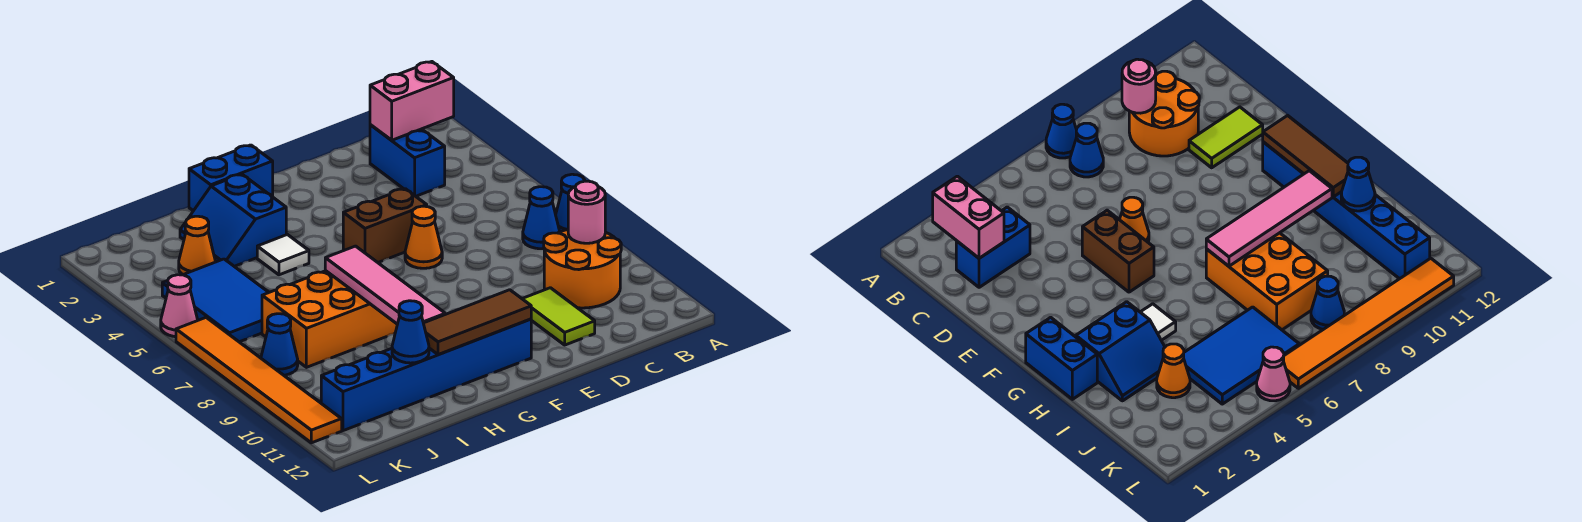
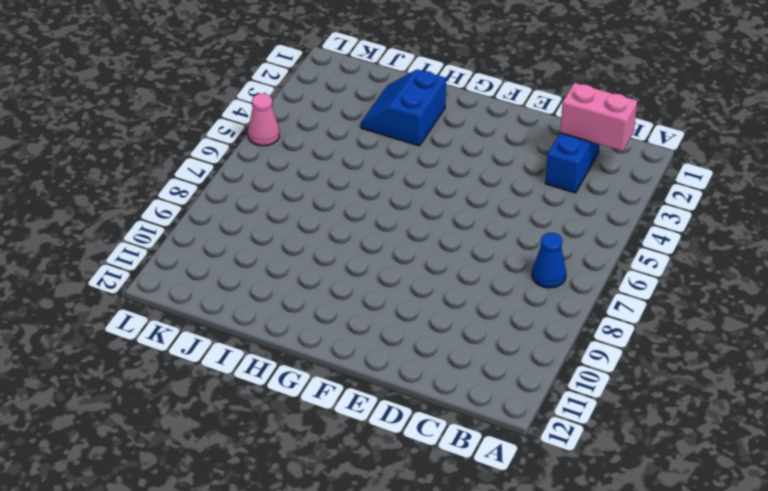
none -> blue 1x1 cone [556,174,585,232]
none -> orange 2x2 round brick [544,230,621,308]
none -> lime 1x2 tile [522,288,595,345]

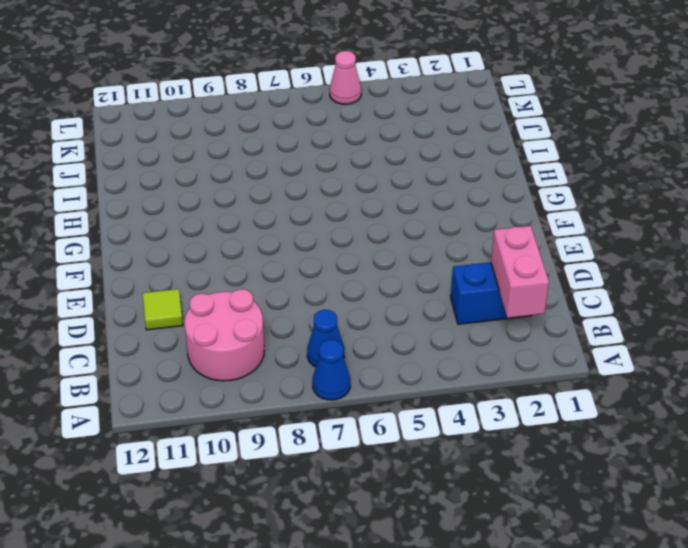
pink 2x2 round brick [185,289,264,381] -> orange 2x2 round brick [544,230,621,308]
lime 1x1 tile [143,289,183,330] -> lime 1x2 tile [522,288,595,345]
none -> brown 1x2 brick [343,189,427,262]
none -> orange 1x1 cone [405,206,442,268]
none -> blue 1x6 brick [321,319,531,431]

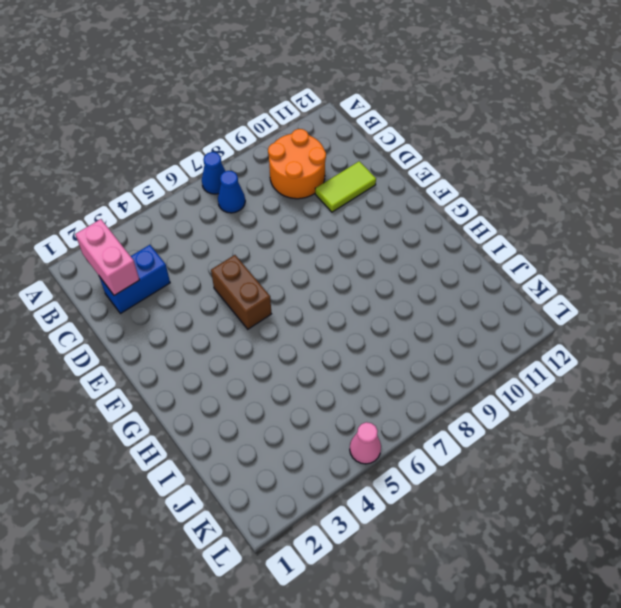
none -> orange 1x1 cone [405,206,442,268]
none -> blue 1x6 brick [321,319,531,431]
none -> blue 1x2 brick [189,145,273,211]

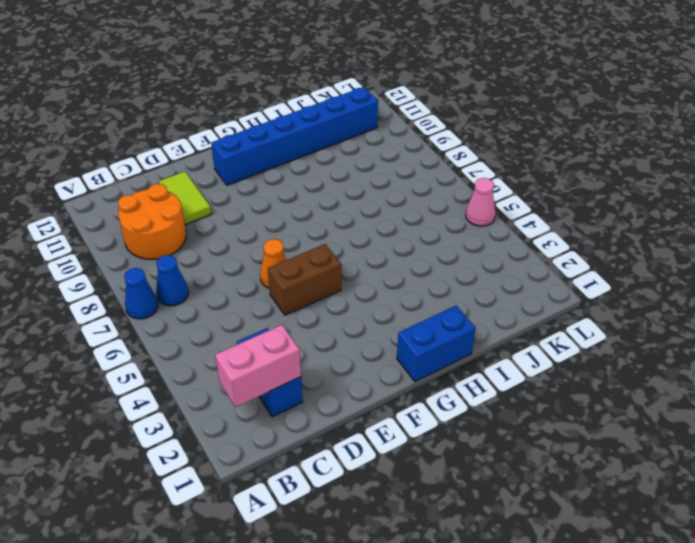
none -> blue 2x2 slope [180,174,286,266]
none -> white 1x1 tile [257,235,309,275]
none -> orange 2x3 brick [262,271,397,367]

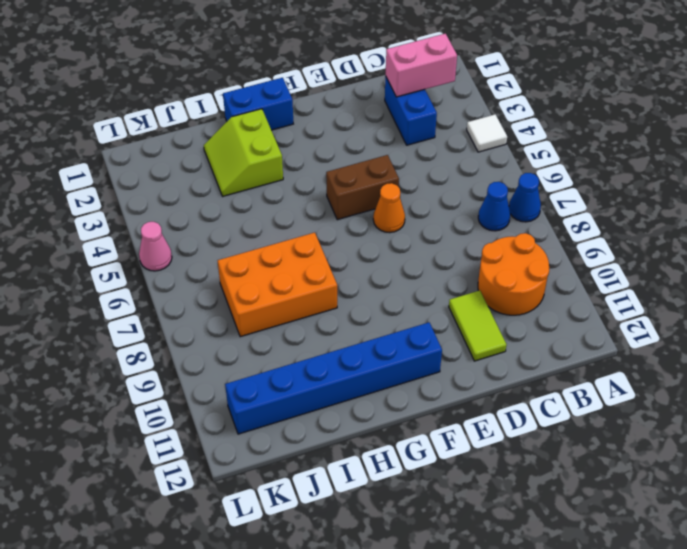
white 1x1 tile [467,114,507,152] -> white 1x1 tile moved to [257,235,309,275]
lime 2x2 slope [204,109,283,196] -> blue 2x2 slope [180,174,286,266]
none -> orange 1x1 cone [179,216,216,275]
none -> blue 2x3 tile [162,259,269,342]
none -> blue 1x1 cone [261,314,298,375]

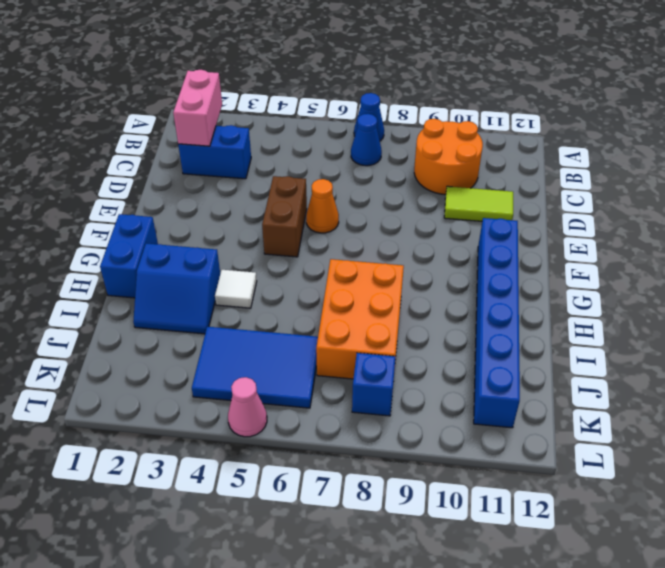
blue 1x1 brick [352,353,396,416] -> blue 1x1 cone [261,314,298,375]
none -> orange 1x1 cone [179,216,216,275]
none -> orange 1x6 tile [176,318,342,443]
none -> pink 1x1 round brick [568,181,605,243]

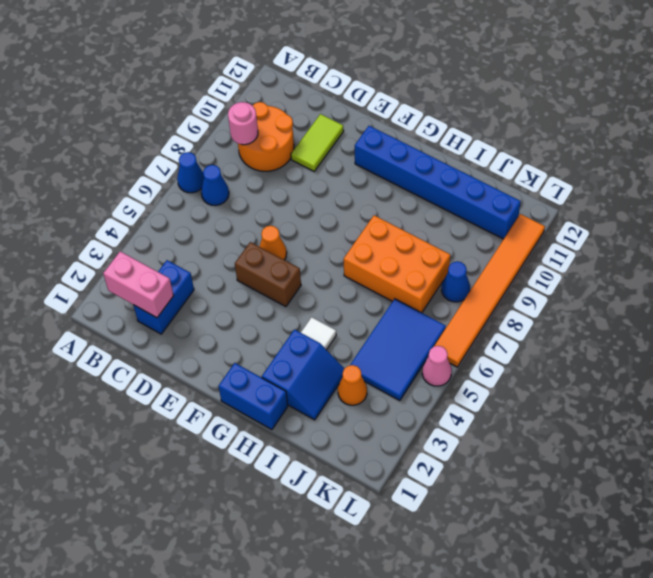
none -> brown 1x3 tile [423,290,531,355]
none -> pink 1x4 tile [325,246,445,324]
none -> blue 1x1 cone [392,301,429,363]

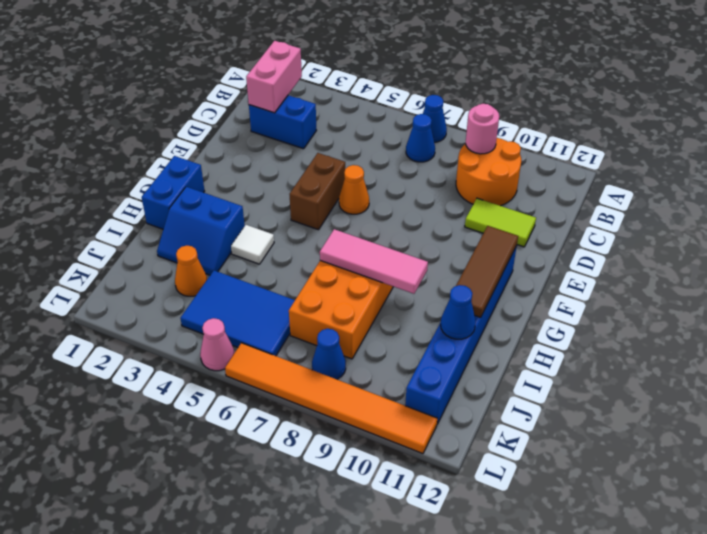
pink 1x3 tile [320,229,428,294] -> pink 1x4 tile [325,246,445,324]

